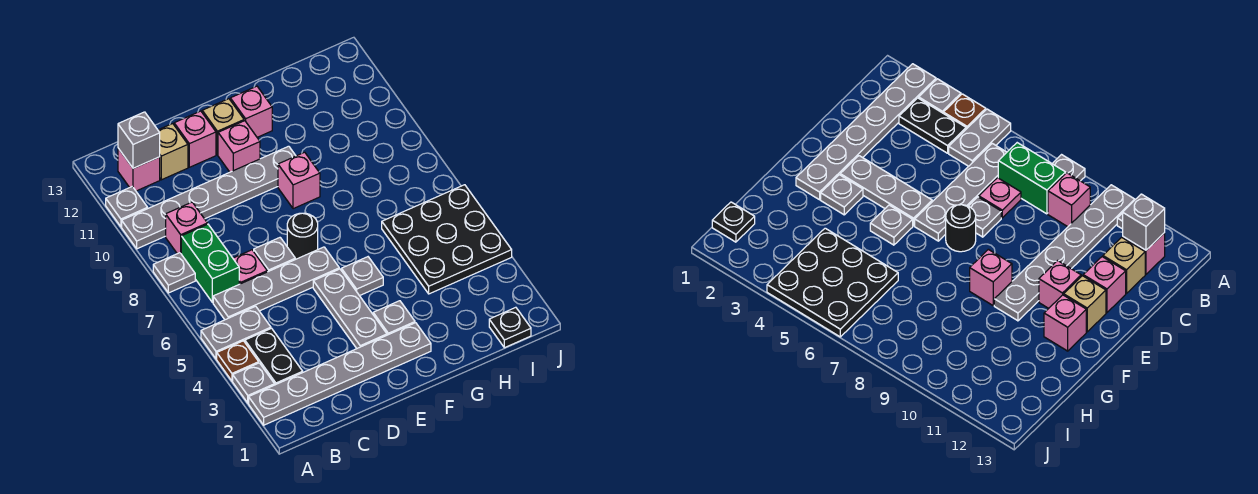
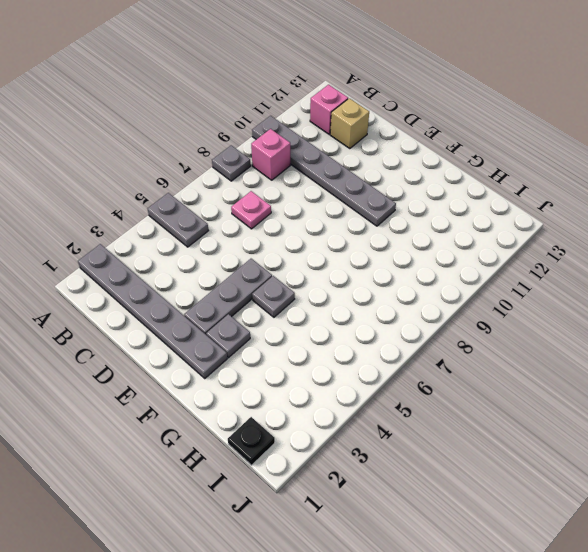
none -> grey 1x1 plate [233,363,275,403]
none -> brown 1x1 plate [217,341,259,381]
none -> grey 1x1 plate [106,187,148,227]

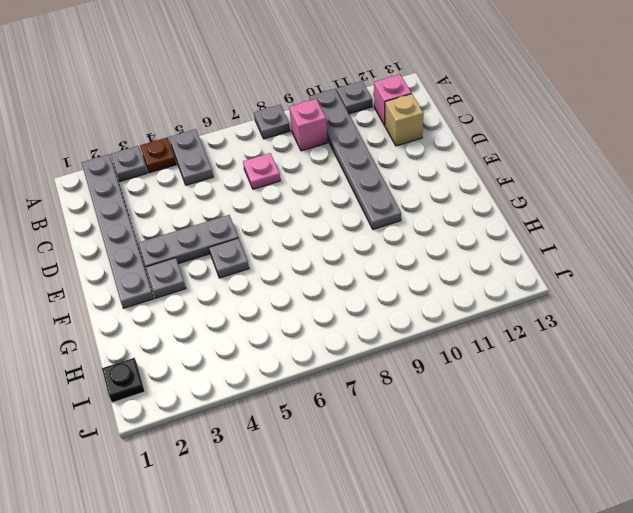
none -> black 1x2 plate [245,328,303,385]
none -> grey 1x4 plate [213,247,339,320]
none -> green 1x2 brick [181,224,239,303]

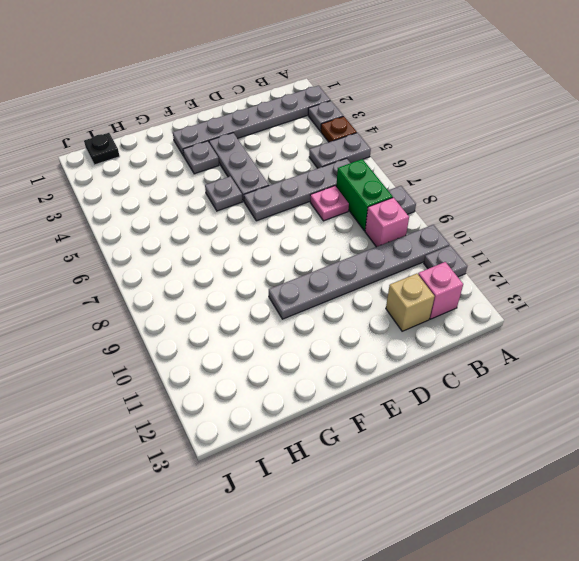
none -> black 1x2 plate [245,328,303,385]
none -> grey 1x1 plate [254,238,295,272]
none -> pink 1x1 brick [174,111,216,167]

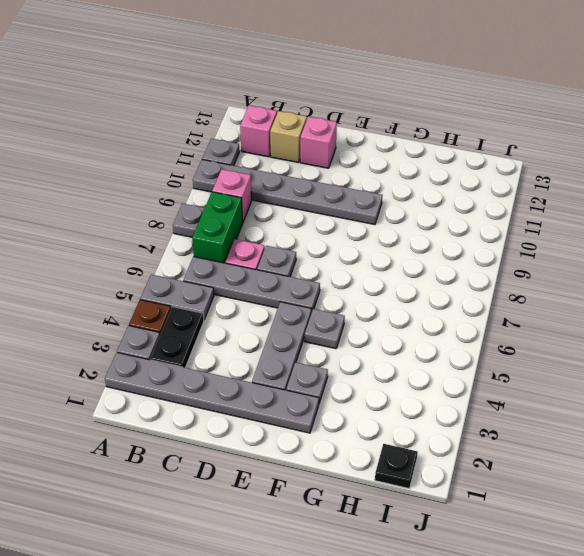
none -> black 1x1 round brick [287,213,318,259]
none -> pink 1x1 brick [218,121,260,172]
none -> tan 1x1 brick [202,99,244,155]

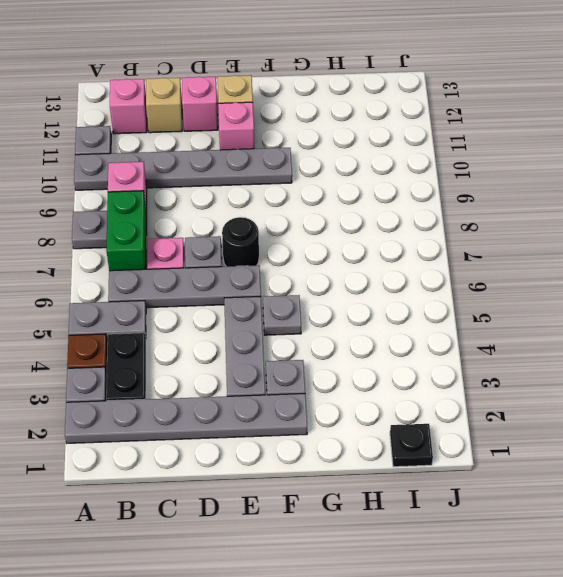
none -> pink 1x1 brick [278,152,320,209]
none -> pink 1x1 brick [230,86,272,137]
none -> black 3x3 plate [382,185,512,294]

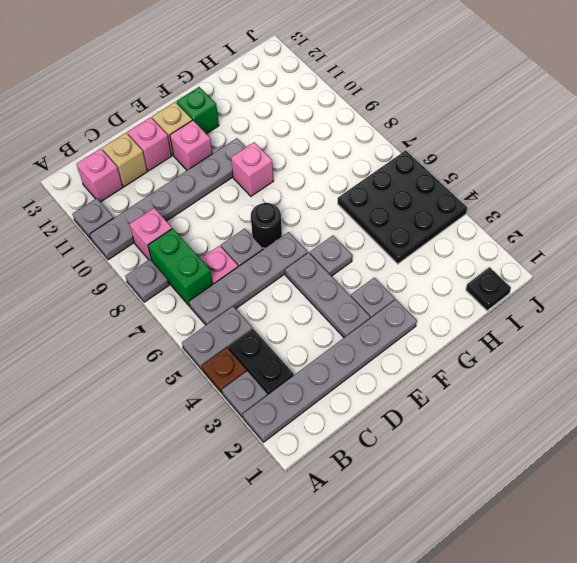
green 1x1 brick [176,87,219,134] -> pink 1x1 brick [230,86,272,137]
none -> grey 1x1 brick [118,112,160,168]

